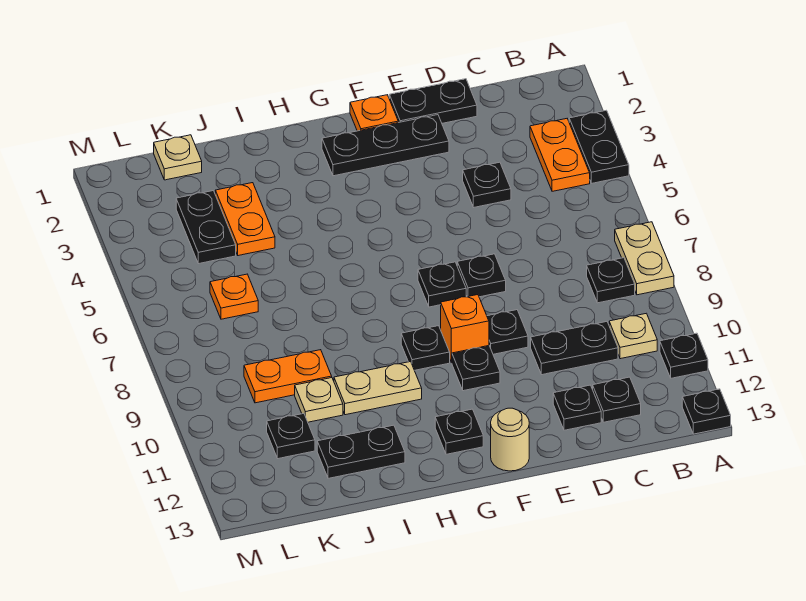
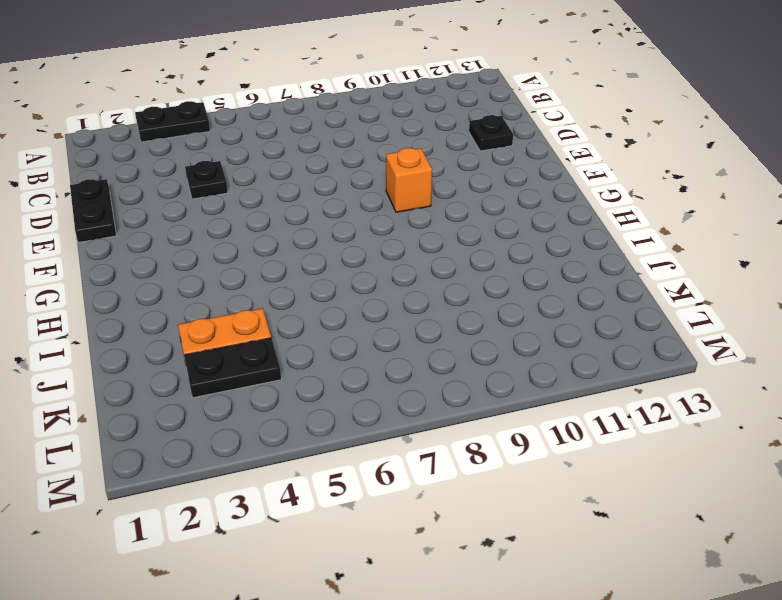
none -> tan 1x2 plate [615,222,674,295]
none -> black 1x1 plate [660,333,708,378]
none -> black 1x1 plate [682,389,731,434]
none -> orange 1x2 plate [530,119,590,191]

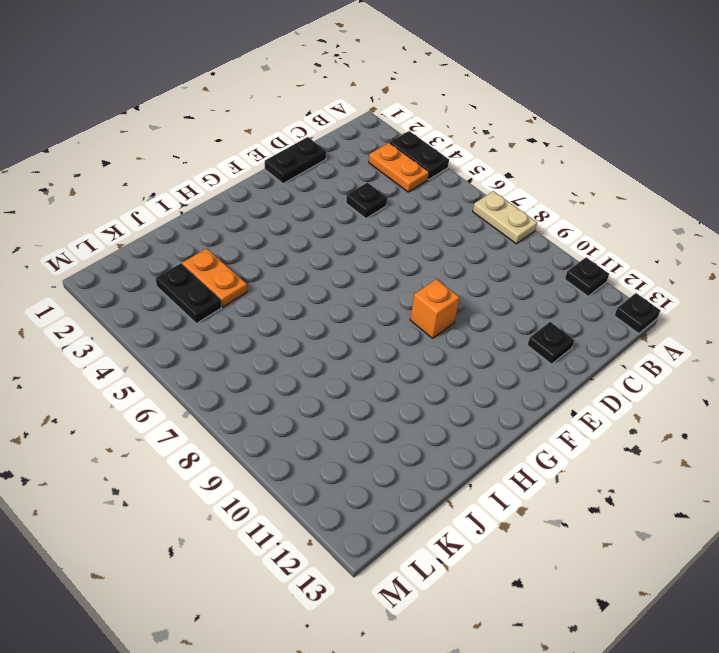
none -> black 1x1 plate [587,258,635,303]
none -> tan 1x1 plate [609,313,657,359]
none -> black 1x2 plate [531,322,618,375]
none -> black 1x1 plate [593,377,641,422]

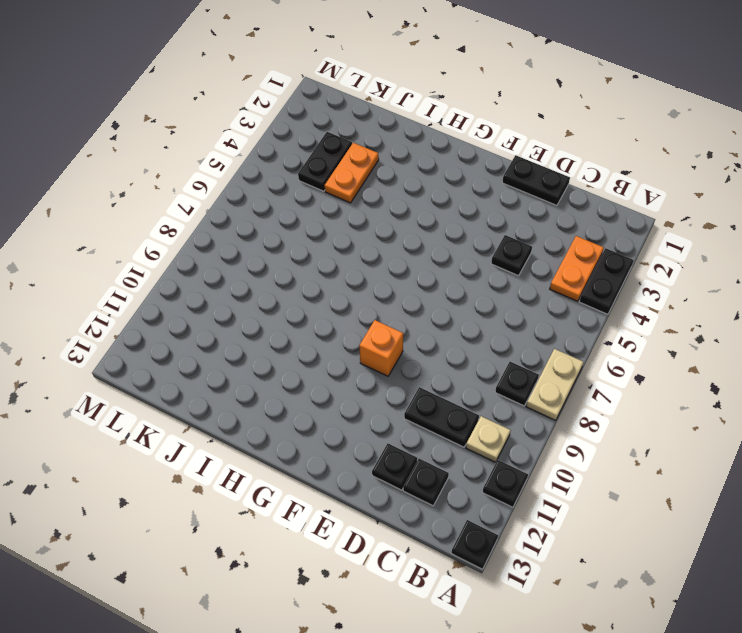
none -> black 1x3 plate [322,115,449,176]
none -> black 1x1 plate [457,254,506,297]
none -> black 1x1 plate [487,310,528,354]
none -> orange 1x1 plate [350,95,398,131]

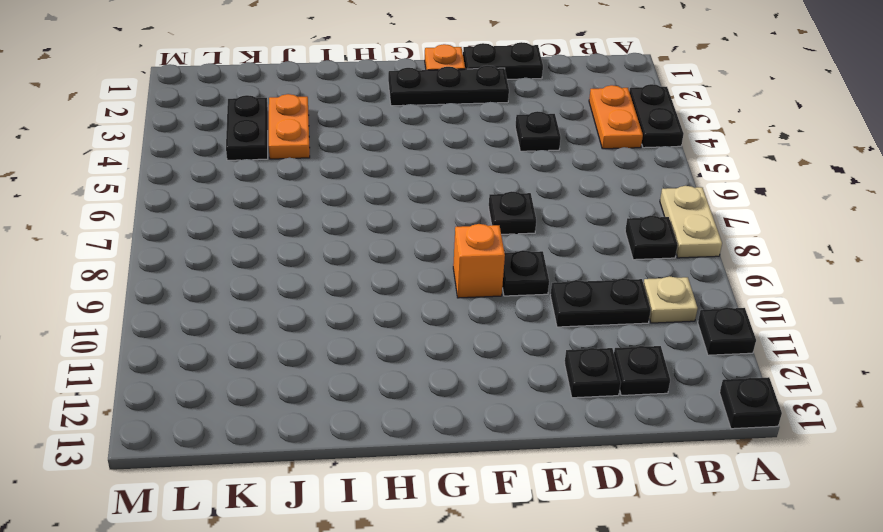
none -> black 1x1 plate [418,262,466,307]
none -> black 1x1 plate [452,346,500,391]
none -> tan 1x1 round brick [491,408,529,471]
none -> black 1x1 plate [401,326,450,370]

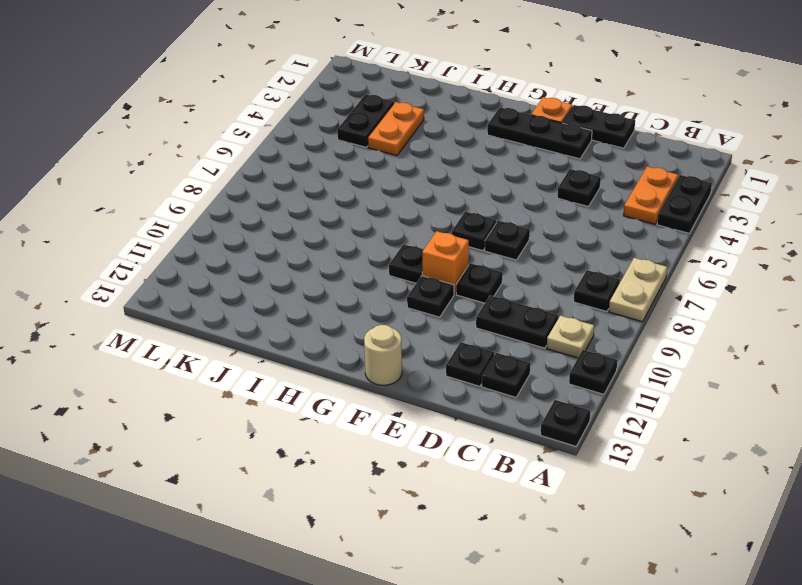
none -> black 1x1 plate [435,409,483,454]
none -> tan 1x2 plate [334,362,422,415]
none -> black 1x2 plate [317,425,405,478]
none -> orange 1x2 plate [244,350,332,403]

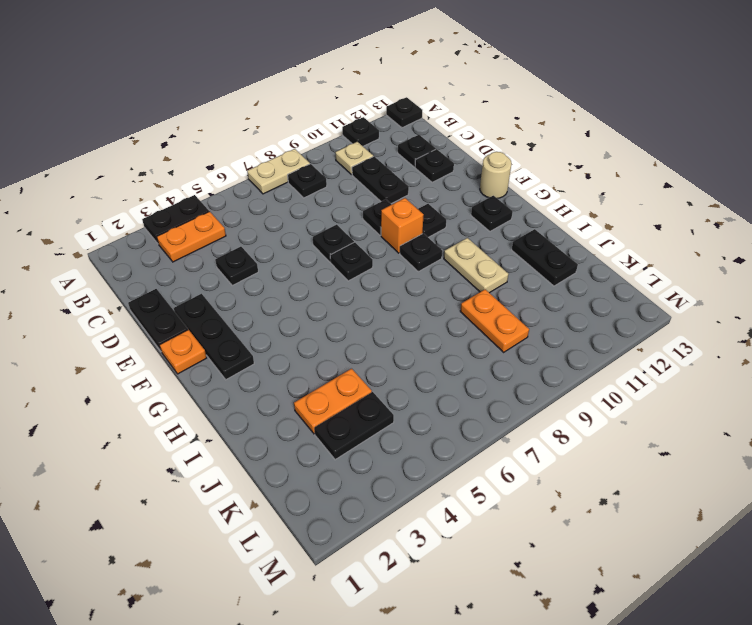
none -> tan 1x1 plate [295,378,343,422]
none -> tan 1x1 plate [154,135,202,180]
none -> orange 1x1 plate [210,274,258,319]
none -> black 1x1 plate [267,414,315,459]

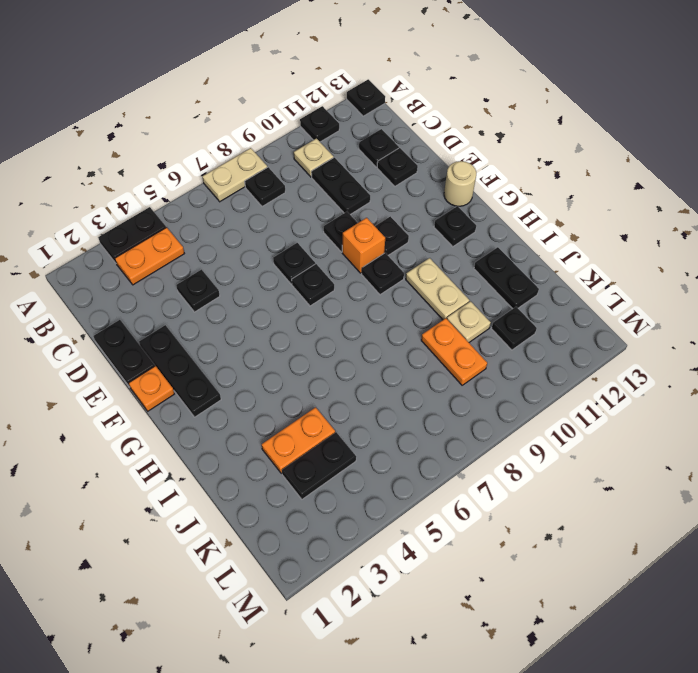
none -> tan 1x1 plate [154,135,202,180]
none -> orange 1x1 plate [210,274,258,319]

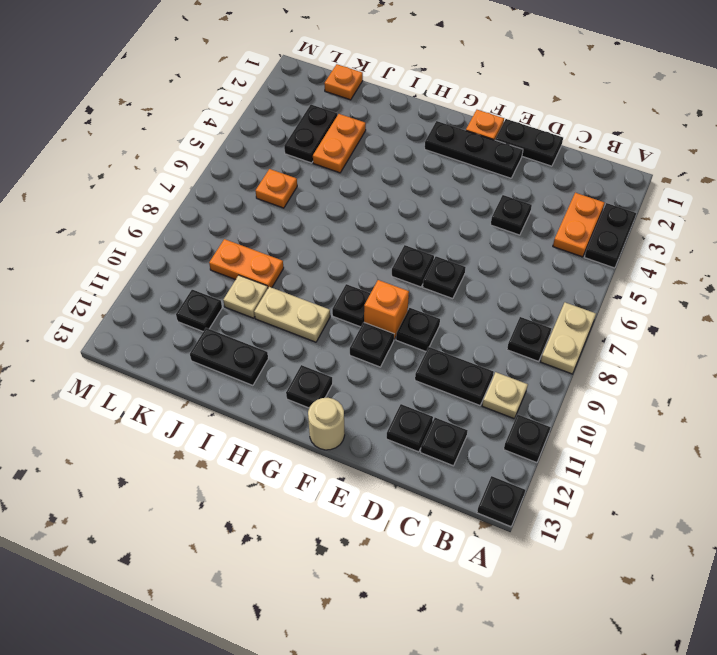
orange 1x1 plate [324,64,363,100] -> tan 1x1 plate [154,135,202,180]

